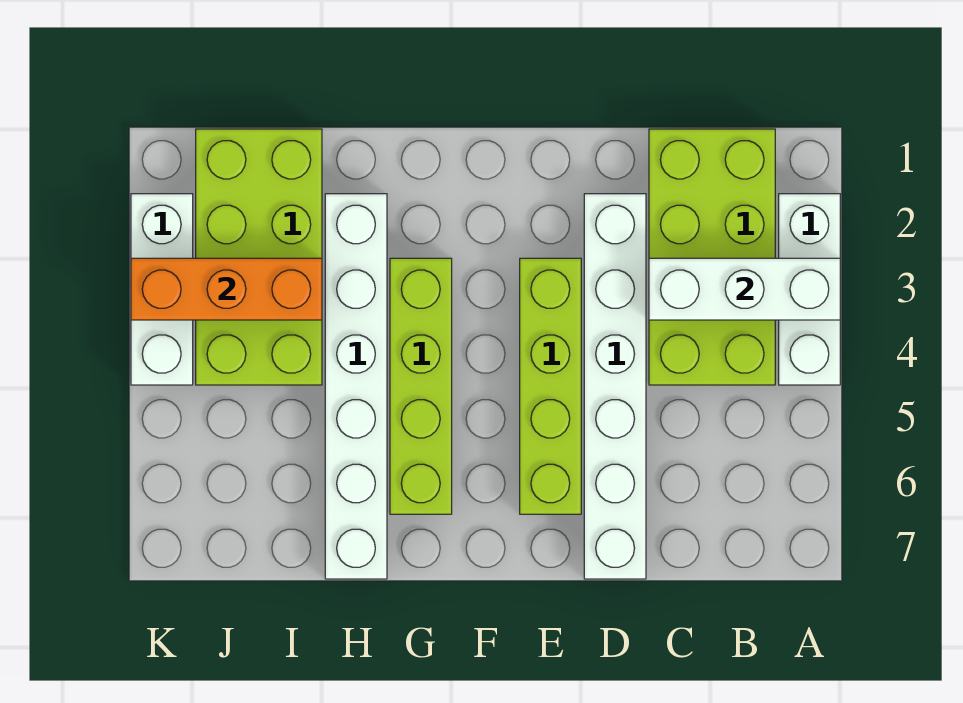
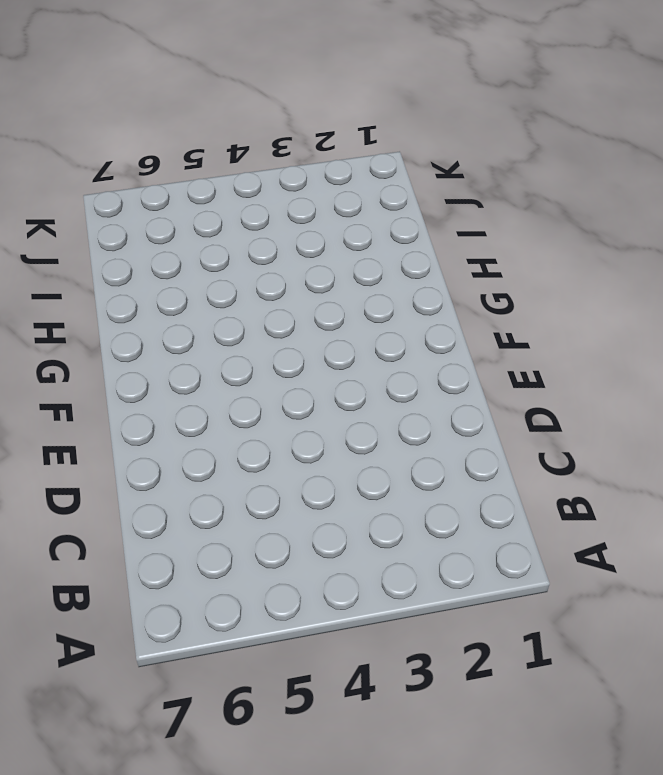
none -> white 1x3 brick [779,194,840,385]
none -> lime 2x4 brick [649,129,775,385]

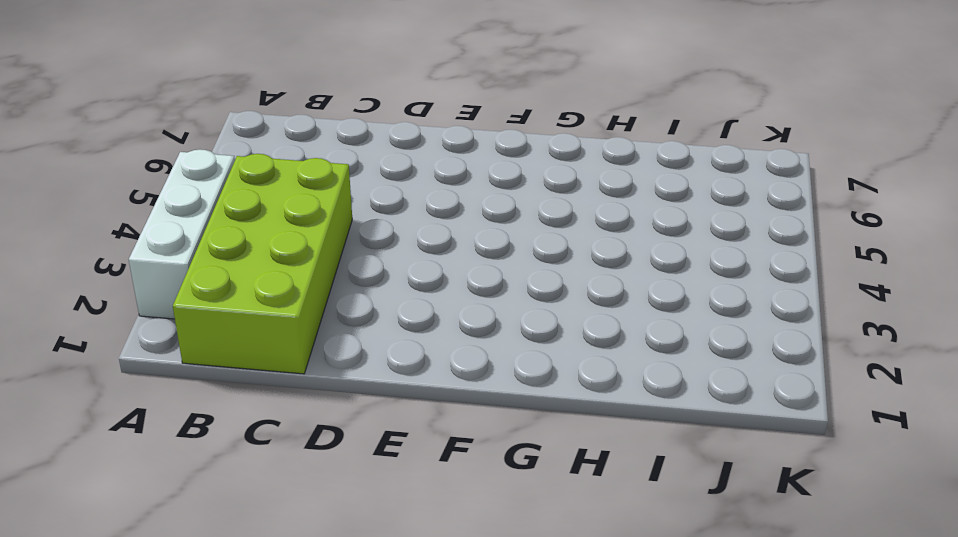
none -> white 1x6 brick [584,194,646,579]
none -> lime 1x4 brick [520,258,581,514]

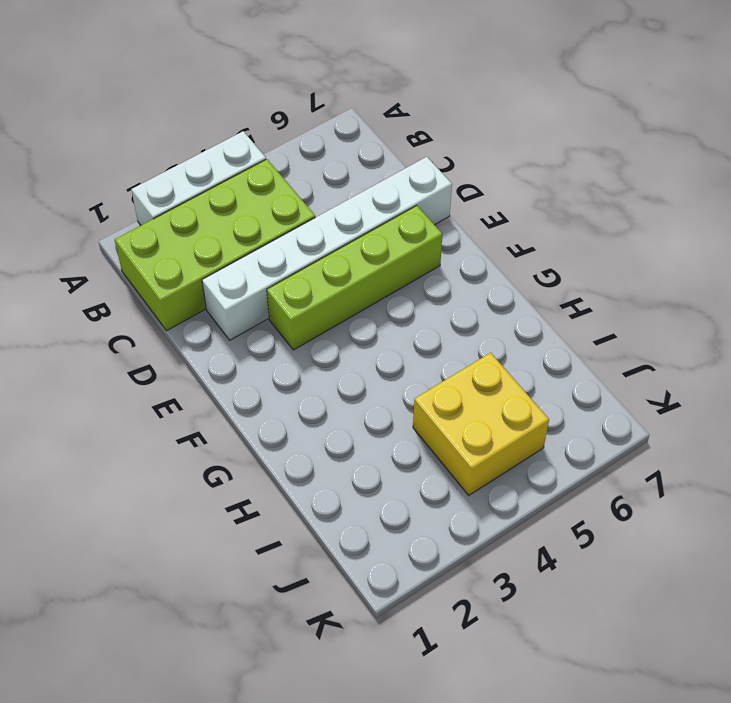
yellow 2x2 brick [413,353,549,495] -> lime 2x4 brick [196,129,322,385]
none -> lime 1x4 brick [390,258,452,514]
none -> white 1x6 brick [325,194,387,579]

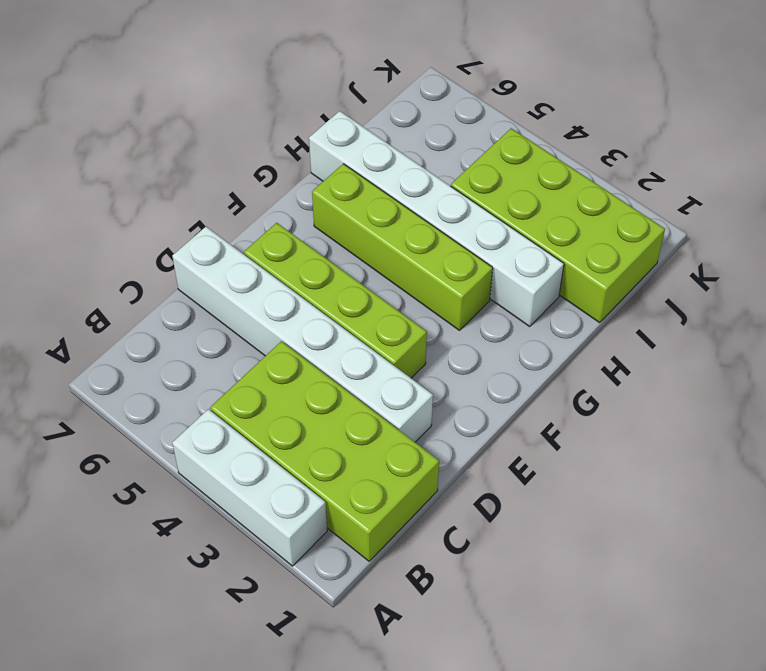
none -> white 1x3 brick [131,194,193,385]
none -> white 1x3 brick [649,258,840,320]

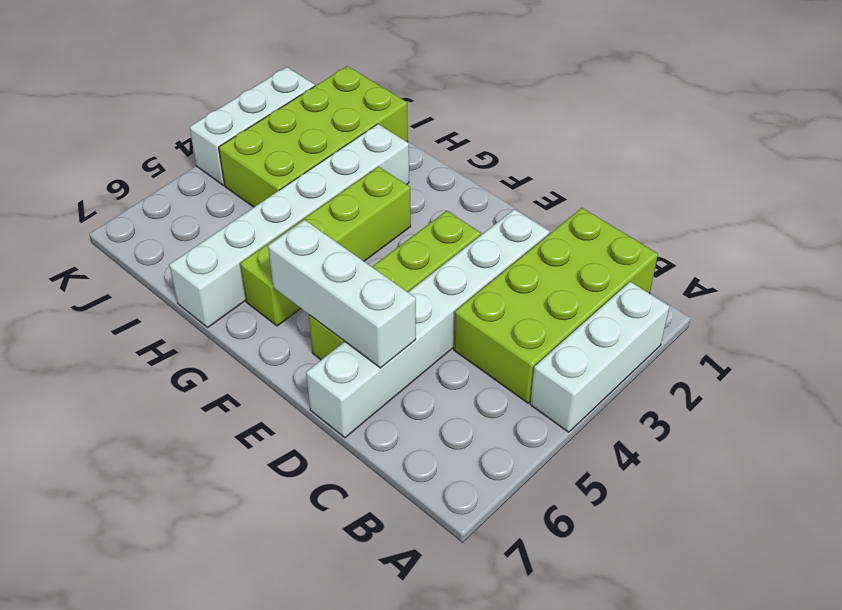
white 1x3 brick [268,220,416,368] -> white 1x3 brick moved to [649,258,840,320]
none -> orange 1x3 brick [131,258,322,320]

